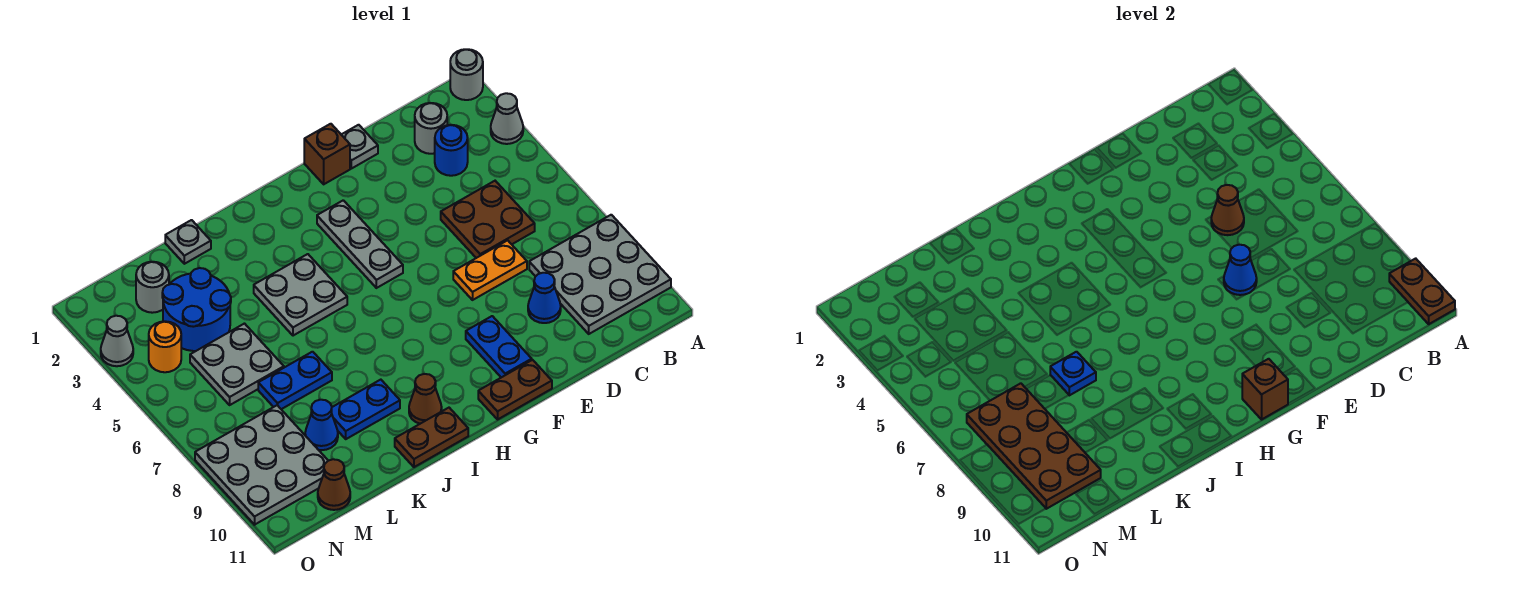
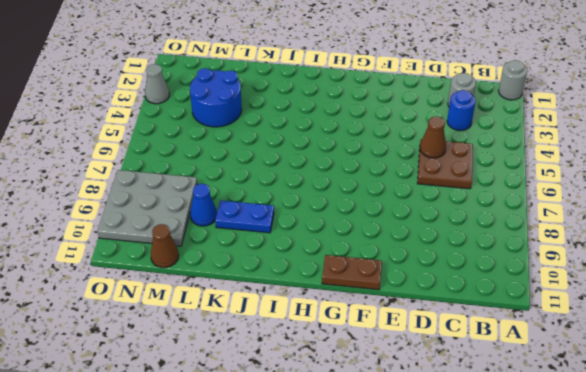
none -> grey 1x1 cone [491,93,523,144]
none -> grey 3x3 plate [529,215,671,334]
none -> orange 1x2 plate [453,240,527,300]
none -> blue 1x1 cone [528,273,561,323]

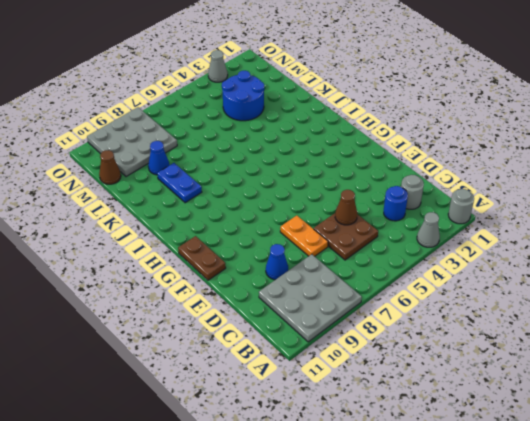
none -> grey 1x1 plate [341,125,378,169]
none -> brown 1x1 brick [304,124,350,184]
none -> blue 1x2 plate [466,316,532,377]
none -> grey 1x3 plate [317,200,403,288]

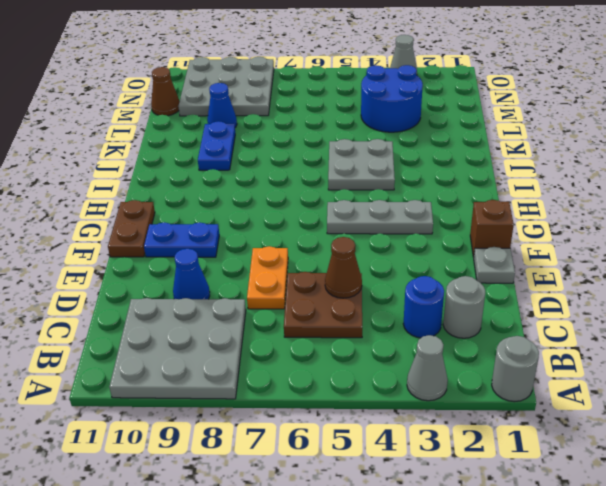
none -> brown 1x1 cone [409,374,442,424]
none -> brown 1x2 plate [395,408,468,467]
none -> grey 1x1 plate [165,220,211,264]
none -> blue 1x2 plate [258,352,332,409]

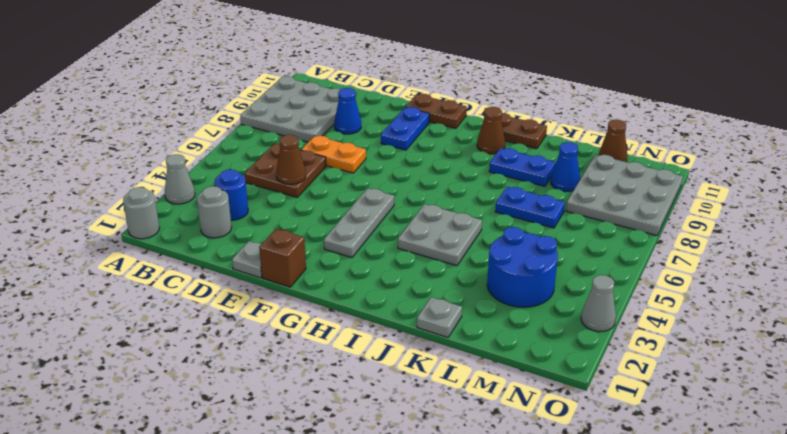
none -> grey 2x2 plate [190,324,284,405]
none -> grey 1x1 round brick [136,262,169,313]
none -> orange 1x1 round brick [149,321,181,372]
none -> brown 1x2 plate [1389,258,1455,324]

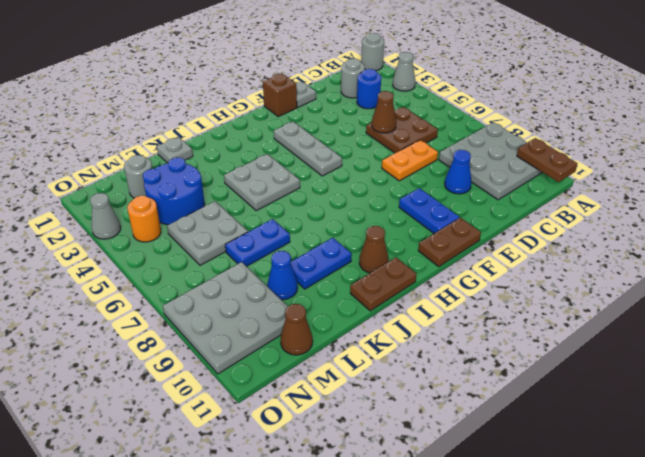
none -> blue 1x1 cone [1224,245,1257,295]
none -> brown 1x1 brick [1242,359,1288,419]
none -> blue 1x1 plate [1050,352,1096,395]
none -> brown 2x4 plate [967,383,1101,509]

